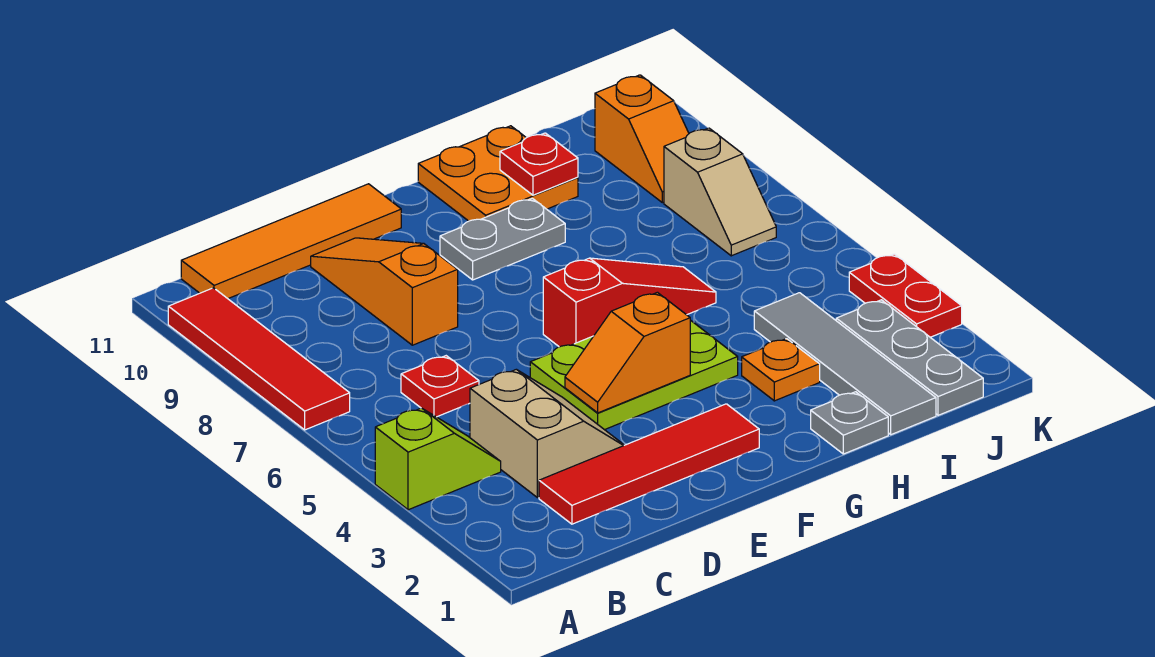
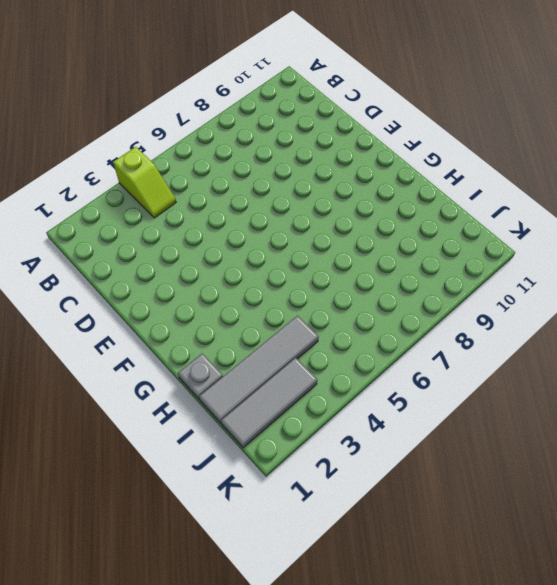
grey 1x3 tile [221,358,317,448] -> grey 1x3 plate [836,300,983,415]
none -> red 1x4 tile [168,288,350,430]
none -> orange 1x4 tile [181,184,401,299]
none -> red 1x4 tile [539,404,759,524]

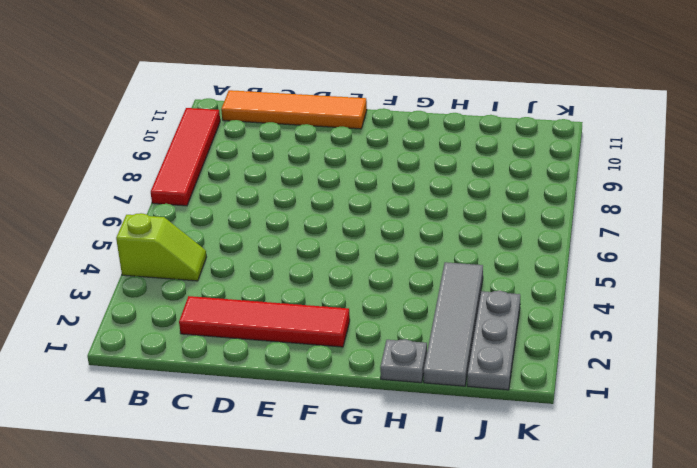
none -> tan 2x2 slope [470,369,624,498]
none -> red 1x1 plate [401,356,479,417]
none -> orange 1x3 slope [311,238,458,345]

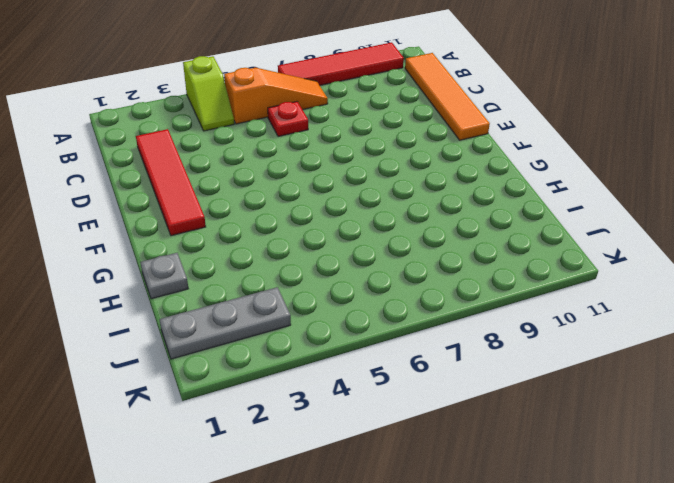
orange 1x3 slope [224,68,328,124] -> orange 1x3 slope moved to [311,238,458,345]
none -> tan 2x2 slope [470,369,624,498]
none -> lime 2x3 plate [530,320,738,430]
none -> red 1x3 slope [543,258,716,347]

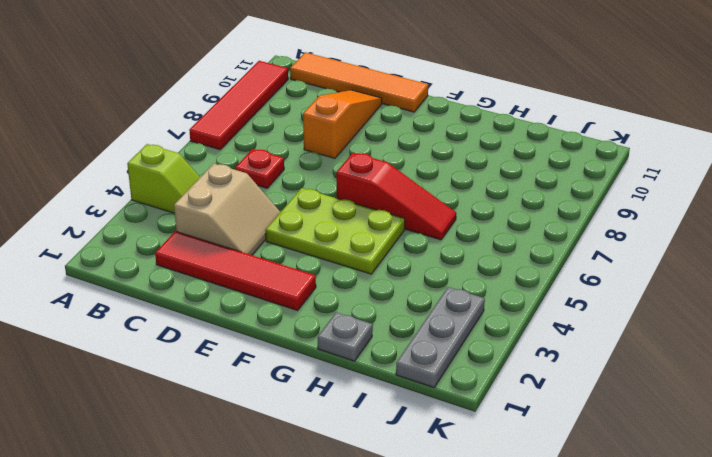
none -> grey 1x2 plate [440,198,565,280]
none -> orange 2x2 plate [418,126,578,221]
none -> orange 1x1 plate [742,339,820,401]

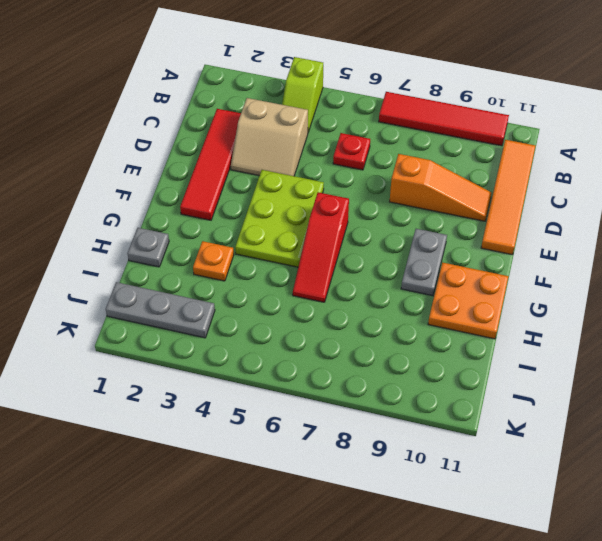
none -> grey 1x4 tile [754,293,936,435]
none -> tan 1x2 slope [664,128,776,256]
none -> orange 1x2 slope [595,75,689,203]

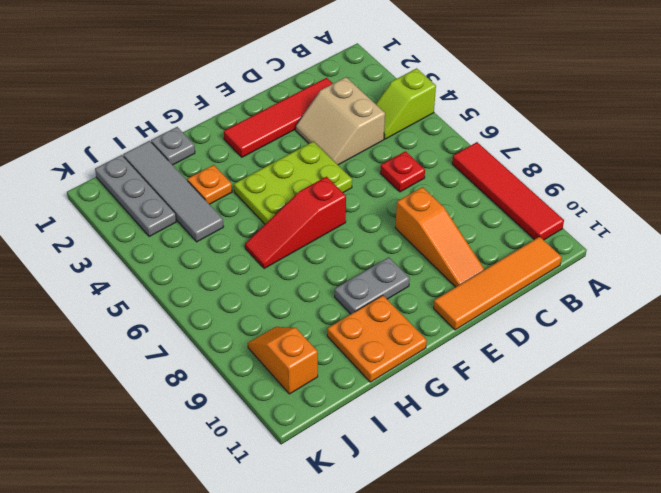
none -> tan 1x2 slope [664,128,776,256]
none -> red 1x2 plate [849,254,962,337]
none -> orange 1x2 slope [565,292,690,413]

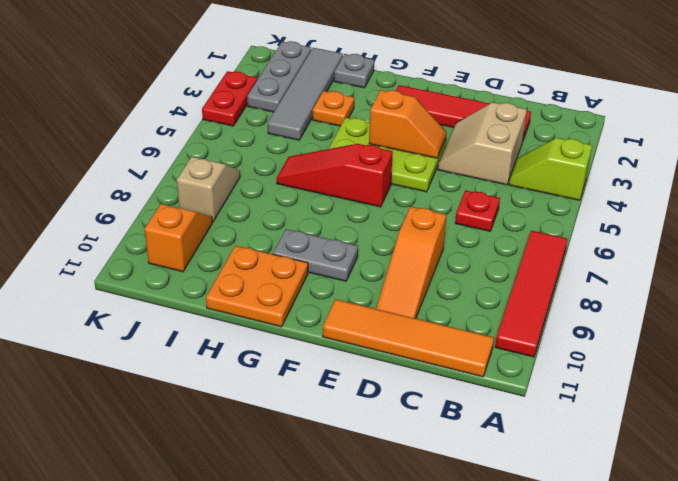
none -> red 1x1 plate [500,133,578,195]

